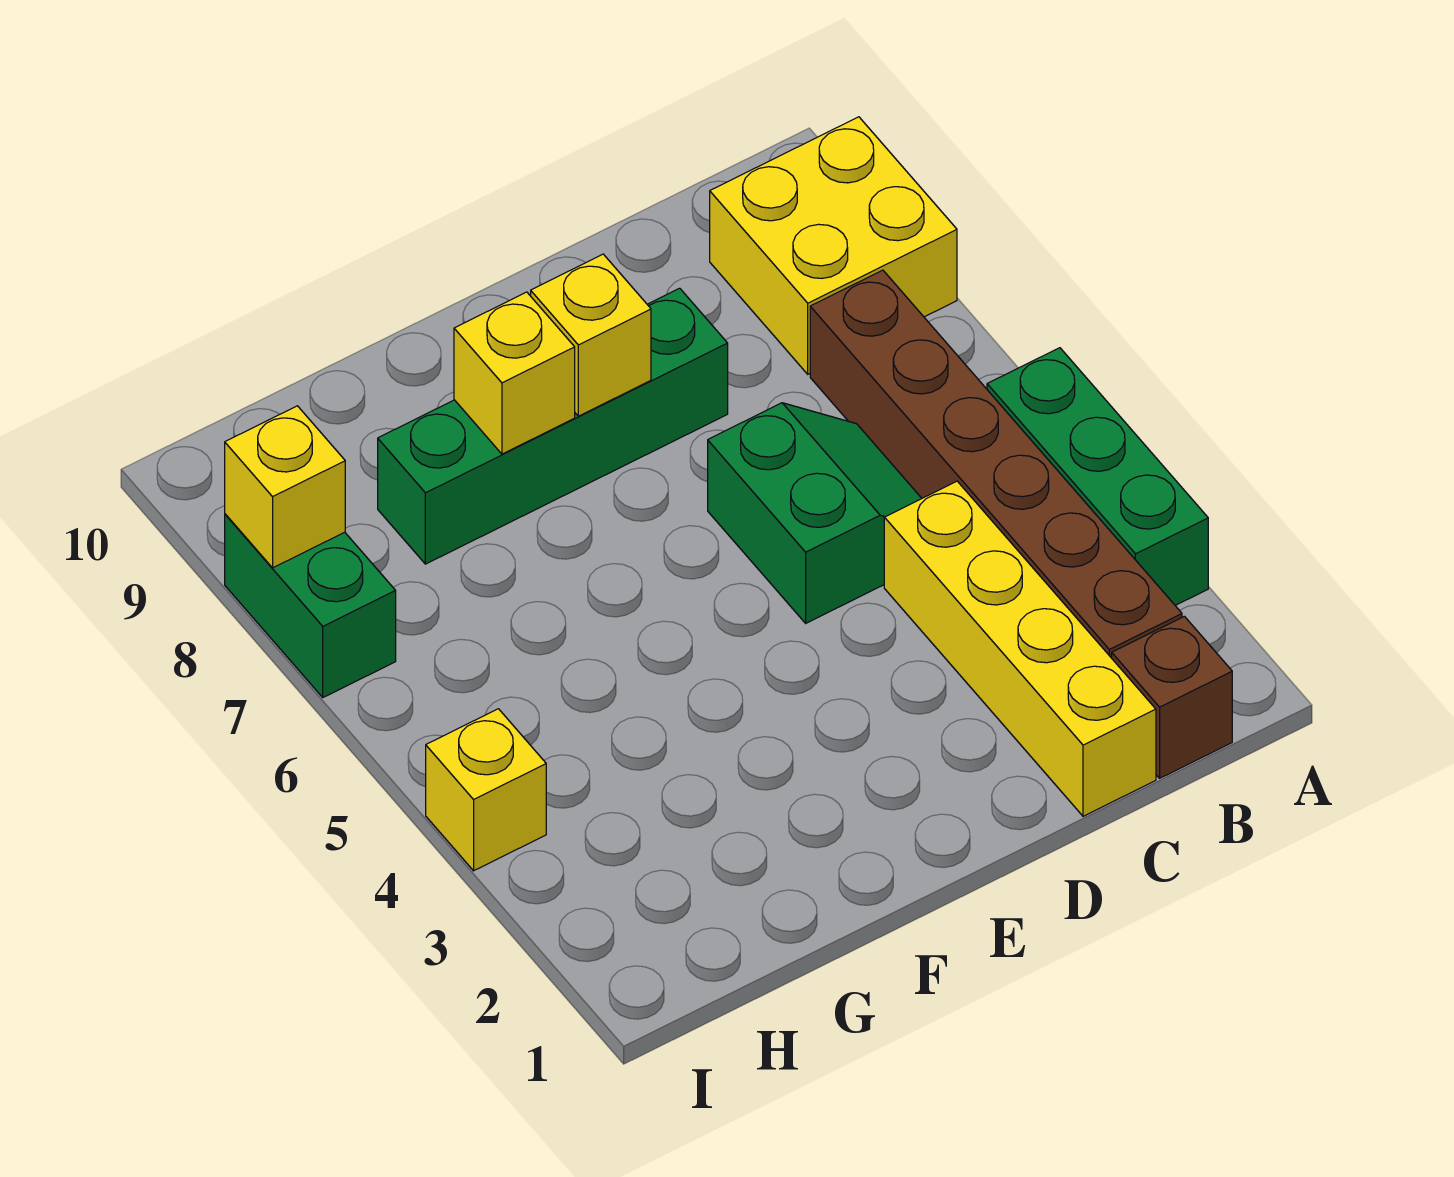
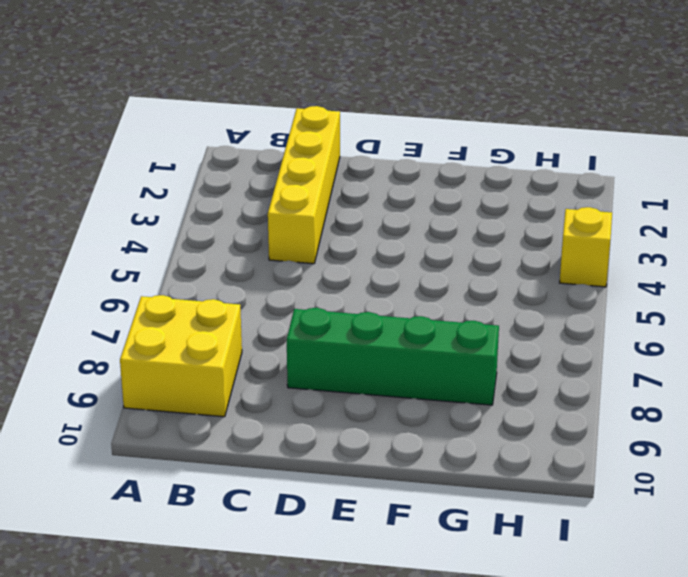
none -> green 1x3 brick [987,348,1208,605]
none -> brown 1x1 brick [1112,616,1232,778]
none -> brown 1x6 brick [810,270,1182,658]

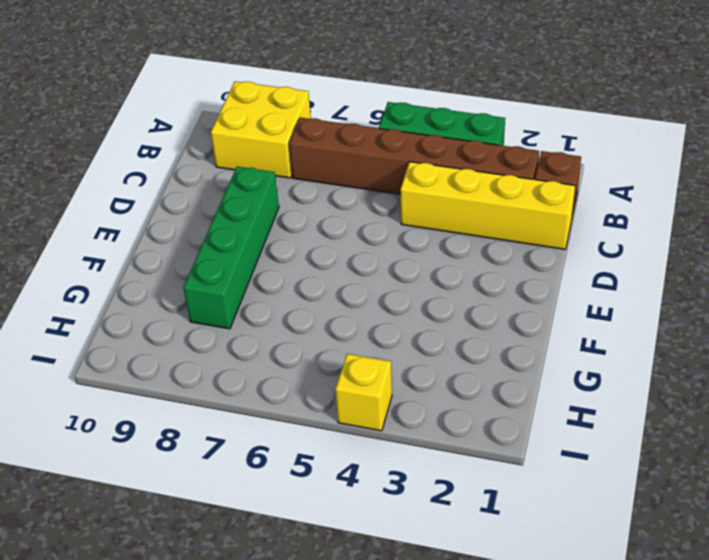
none -> green 2x2 slope [708,403,922,623]
none -> green 1x2 brick [225,514,396,697]
none -> yellow 1x1 brick [531,254,651,416]

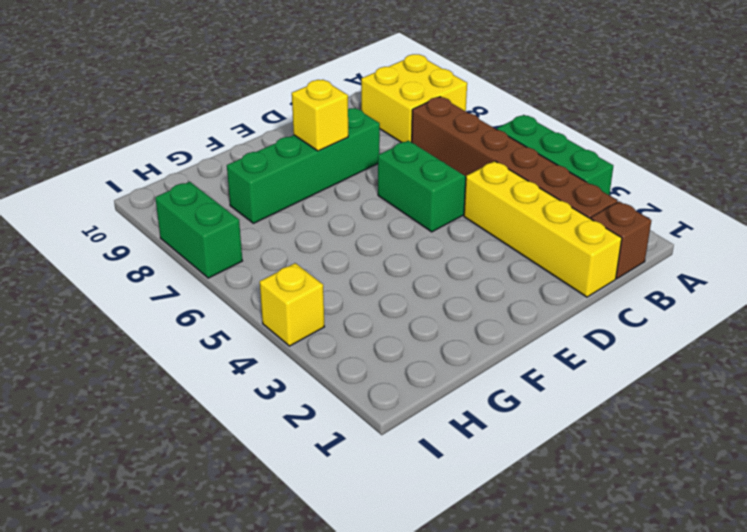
none -> yellow 1x1 brick [454,292,575,454]
none -> yellow 1x1 brick [225,406,345,568]

